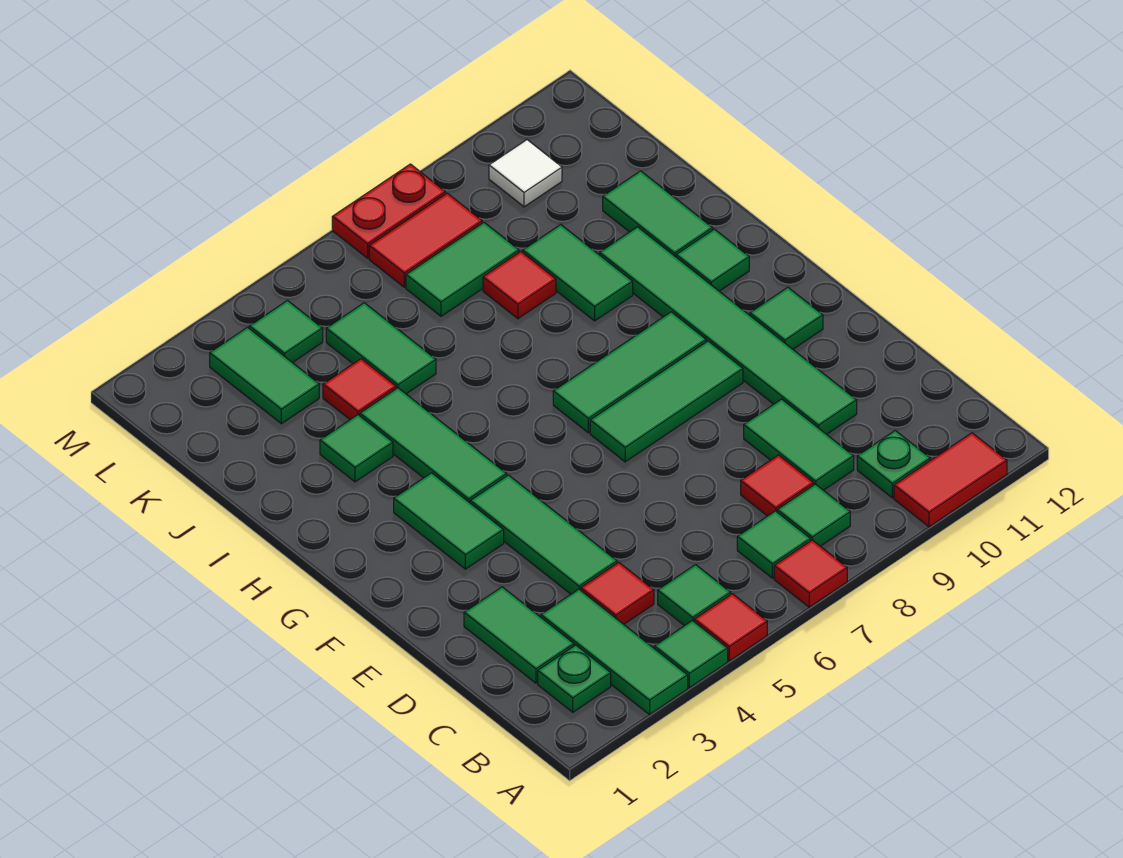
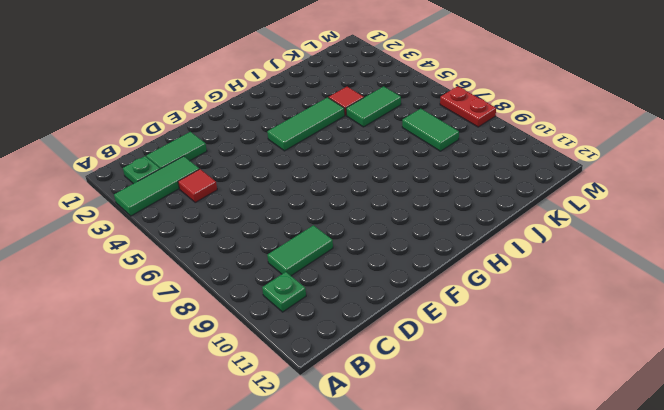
none -> green 1x1 tile [654,620,728,688]
none -> red 1x1 tile [694,594,767,661]
none -> red 1x1 tile [774,540,847,607]
none -> red 1x2 tile [894,433,1007,527]

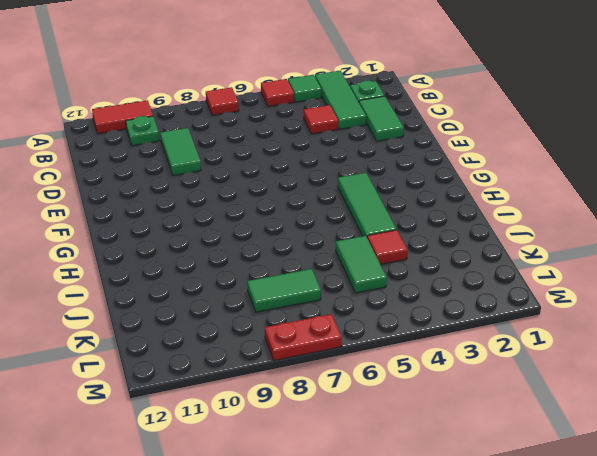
none -> green 1x1 tile [658,565,731,626]
none -> green 1x1 tile [737,511,810,578]
none -> green 1x1 tile [777,484,850,546]
none -> red 1x1 tile [741,455,814,516]

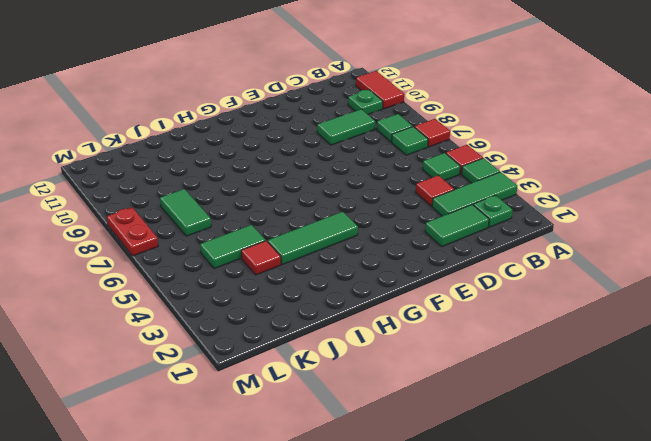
none -> red 1x1 tile [741,455,814,516]
none -> green 1x3 tile [470,475,617,594]
none -> green 1x6 tile [600,227,857,434]
none -> green 1x2 tile [394,473,504,569]

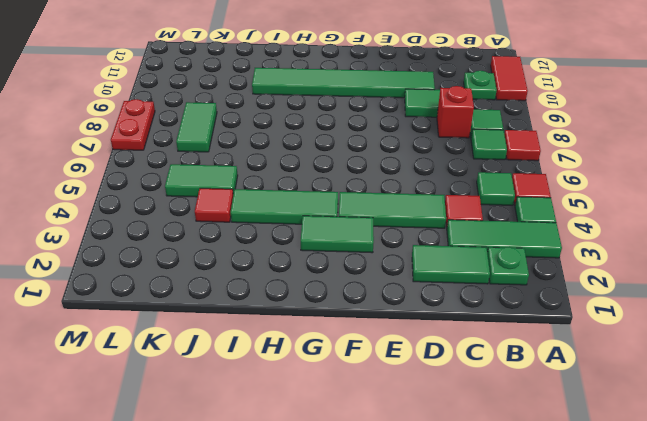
red 1x1 brick [437,86,474,138] -> red 1x1 tile [741,455,814,516]
none -> green 1x3 tile [590,341,743,462]
none -> green 1x1 tile [750,287,823,349]
none -> green 1x3 tile [553,312,706,433]
none -> green 1x1 tile [676,229,749,291]

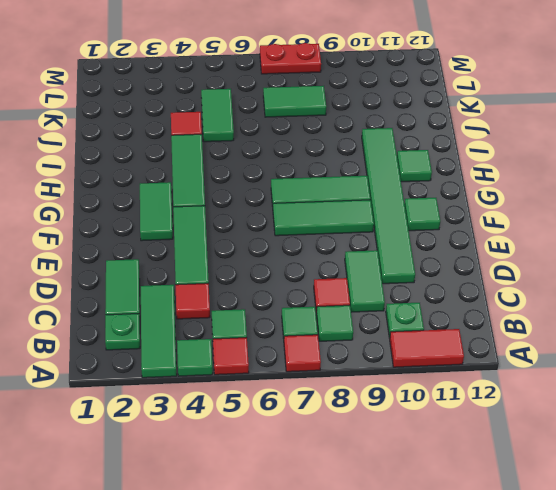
none -> green 1x1 tile [320,415,393,482]
none -> green 1x2 tile [523,225,633,321]
none -> green 1x2 tile [603,171,713,257]
none -> red 1x1 tile [483,251,556,319]

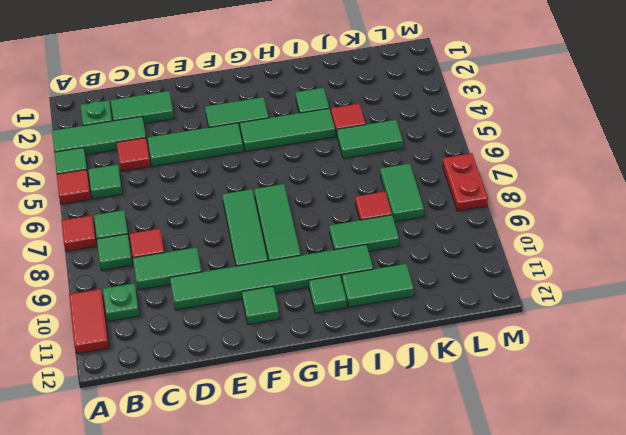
none -> green 1x2 tile [210,327,319,424]
none -> green 1x1 tile [249,301,323,363]
none -> red 1x2 tile [369,193,482,287]
none -> white 1x1 tile [489,140,562,207]

